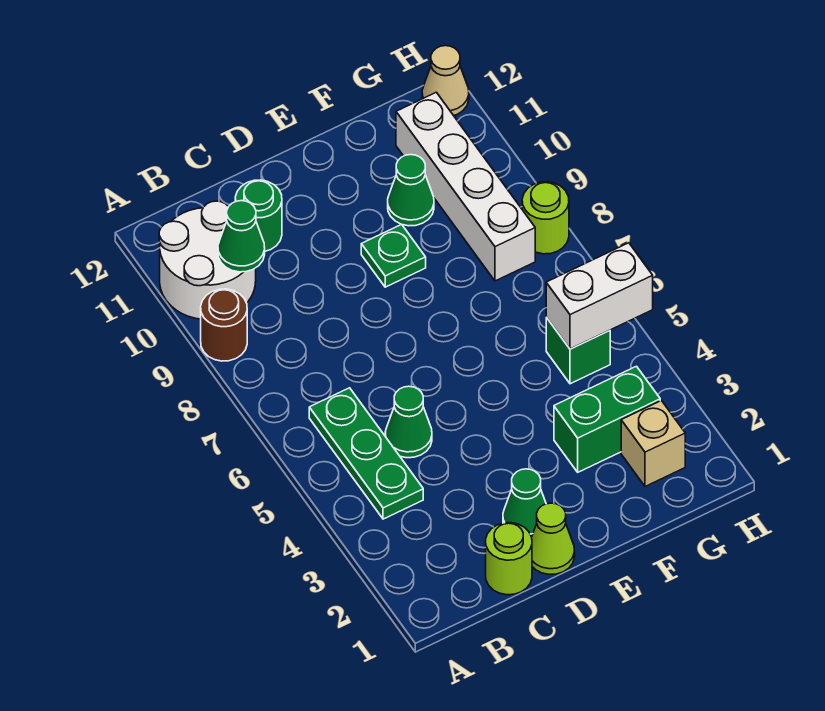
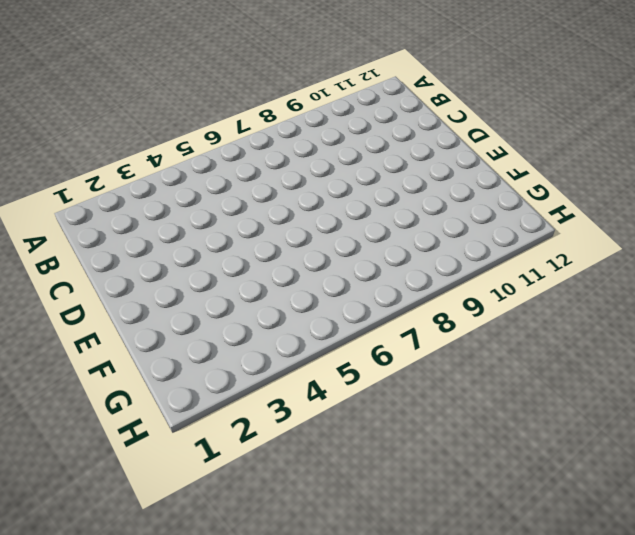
none -> brown 1x1 round brick [201,289,247,361]
none -> white 2x2 round brick [159,201,256,319]
none -> green 1x3 plate [309,388,423,519]

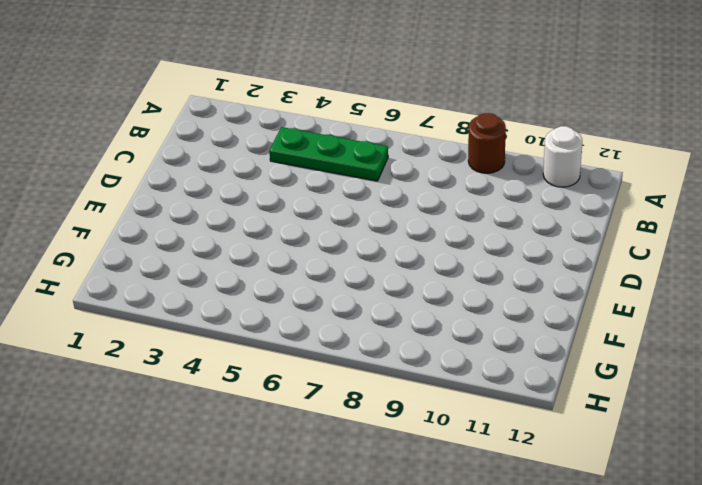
white 1x1 round brick [543,126,582,187] -> white 2x2 round brick [159,201,256,319]
none -> lime 1x1 round brick [486,523,532,595]
none -> green 1x1 cone [385,386,432,458]
none -> green 1x1 round brick [235,180,282,251]

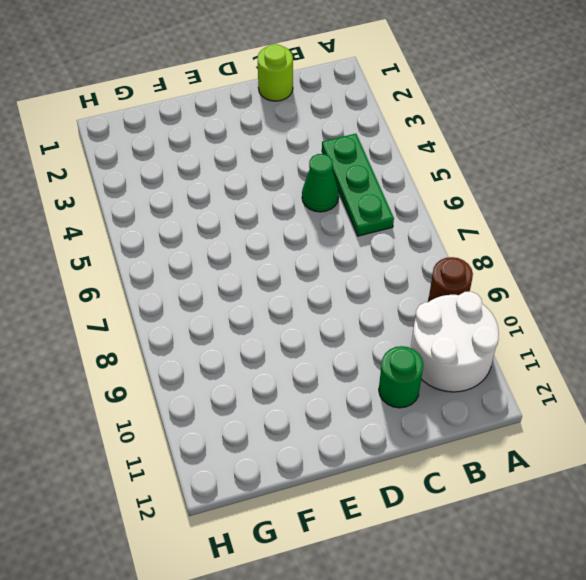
none -> lime 1x1 cone [532,503,575,575]
none -> green 1x1 cone [503,469,546,537]
none -> green 1x1 plate [361,224,426,287]

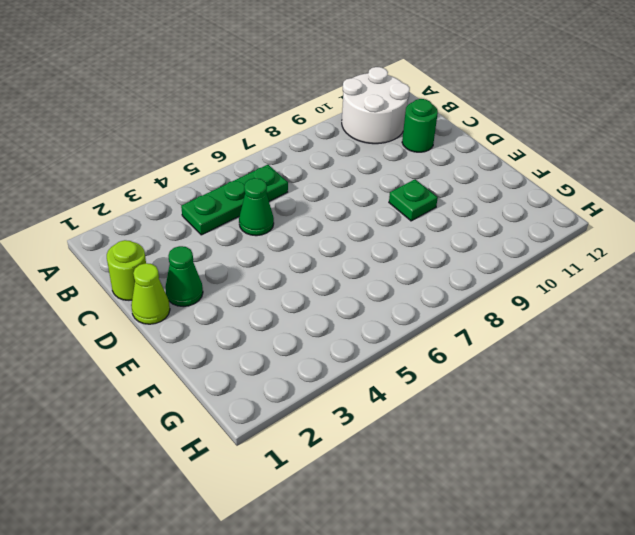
none -> brown 1x1 round brick [201,289,247,361]
none -> green 1x2 brick [554,366,660,472]
none -> green 1x1 cone [388,155,434,226]

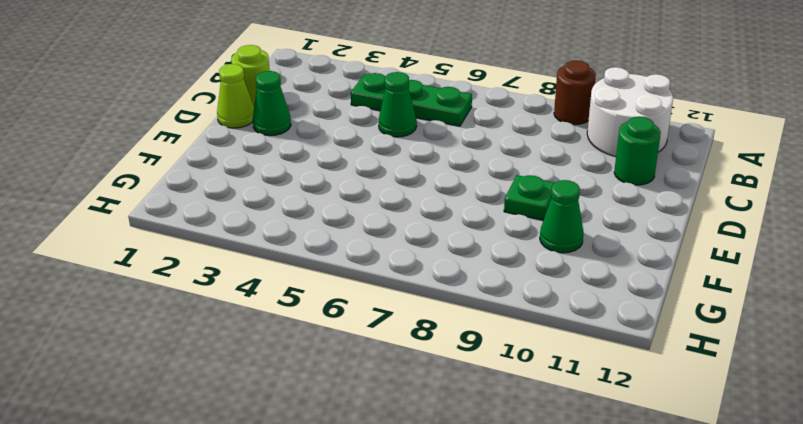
none -> green 1x2 brick [554,366,660,472]
none -> tan 1x1 brick [621,401,685,486]
none -> green 1x1 brick [546,317,610,384]

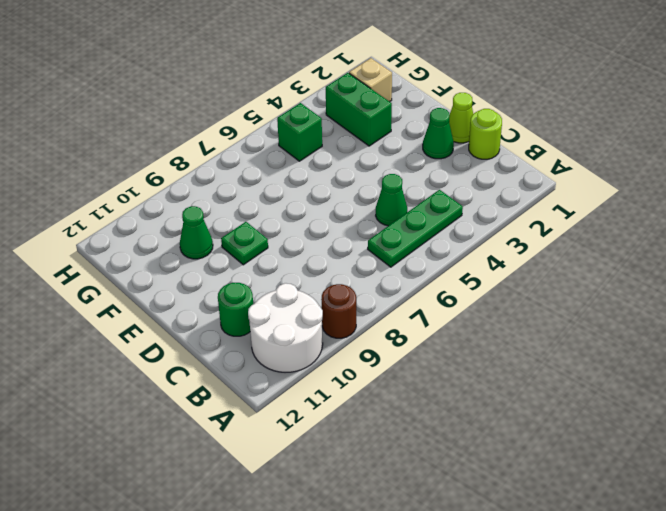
none -> white 1x4 brick [396,92,535,281]
none -> lime 1x1 round brick [522,182,569,254]
none -> tan 1x1 cone [422,46,469,116]

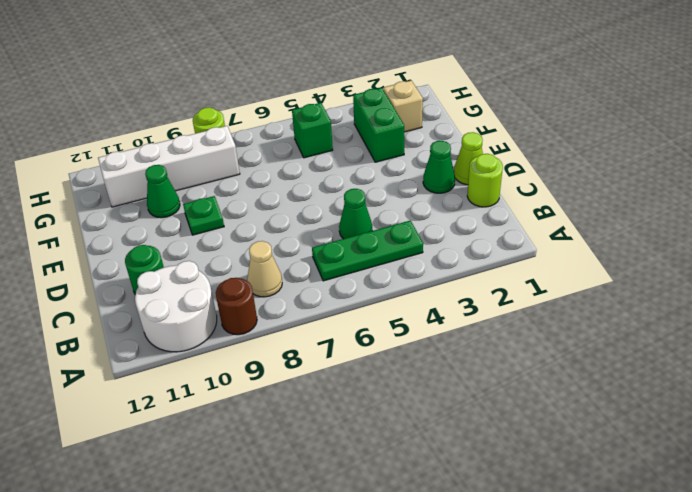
tan 1x1 cone [247,241,282,297] -> tan 1x1 cone moved to [422,46,469,116]
none -> green 1x1 cone [218,201,265,272]
none -> white 1x2 brick [546,243,653,349]

